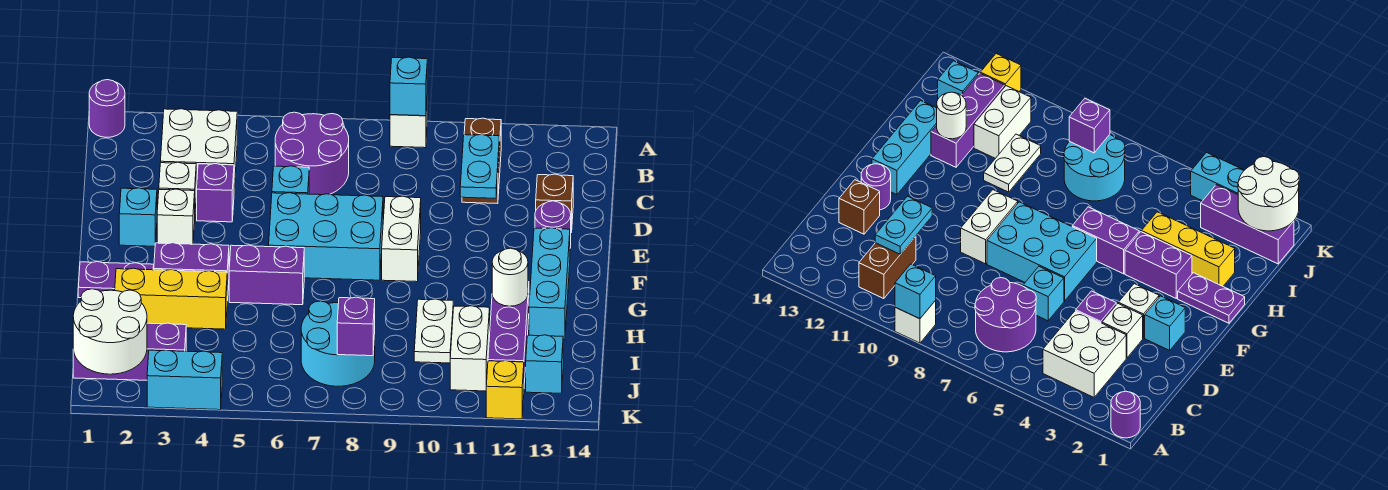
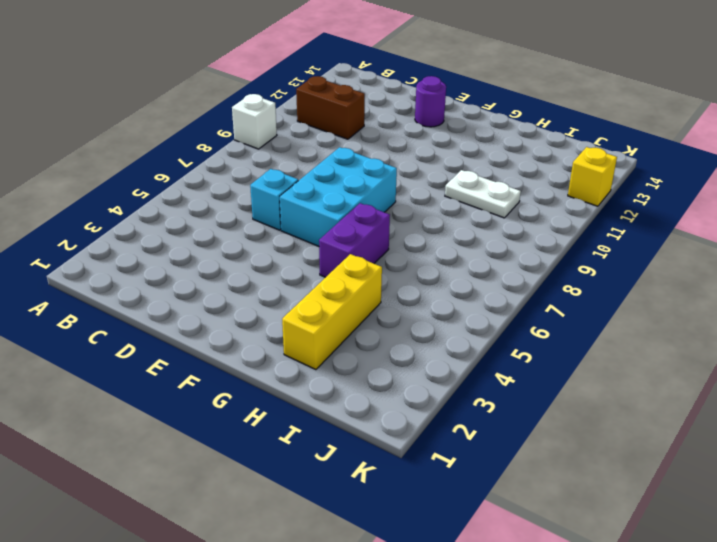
none -> purple 1x1 round brick [89,80,125,137]
none -> white 2x2 brick [161,109,237,194]
none -> purple 2x2 round brick [275,112,349,195]
none -> white 1x1 brick [159,162,196,208]

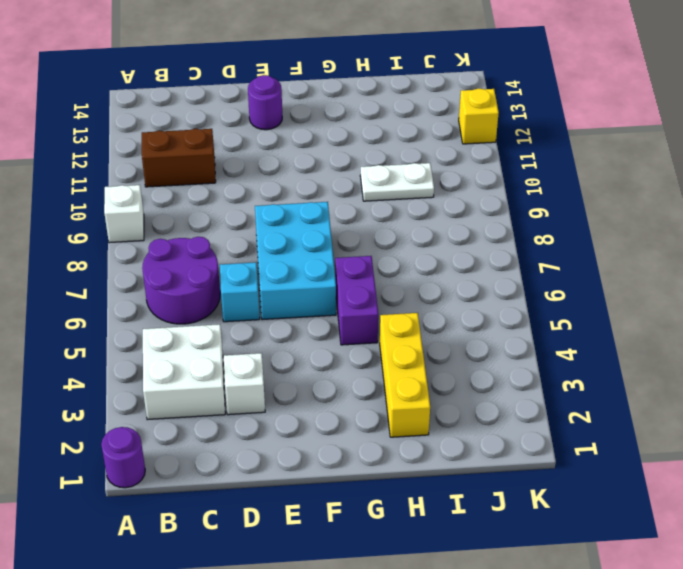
none -> purple 1x1 brick [197,164,234,222]
none -> brown 1x1 brick [536,174,573,232]
none -> cyan 1x1 brick [119,188,157,246]
none -> white 1x1 brick [157,189,195,244]

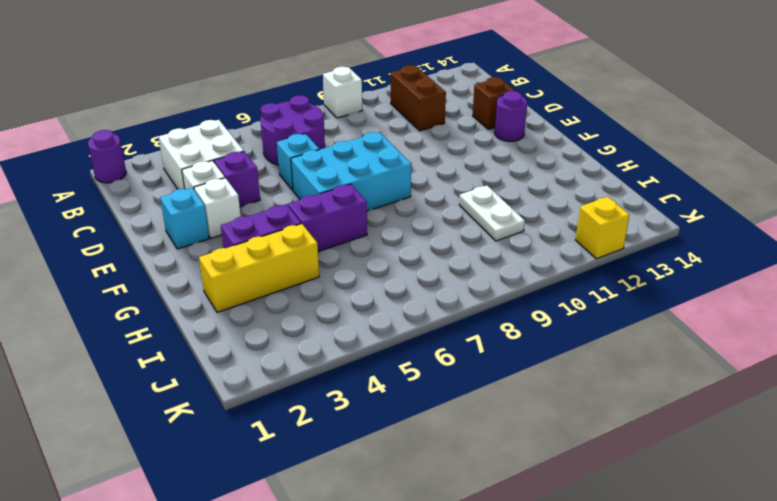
none -> white 1x2 brick [382,196,421,282]
none -> cyan 1x3 brick [529,228,570,340]
none -> purple 1x2 plate [78,262,154,298]
none -> purple 1x3 brick [488,282,529,383]

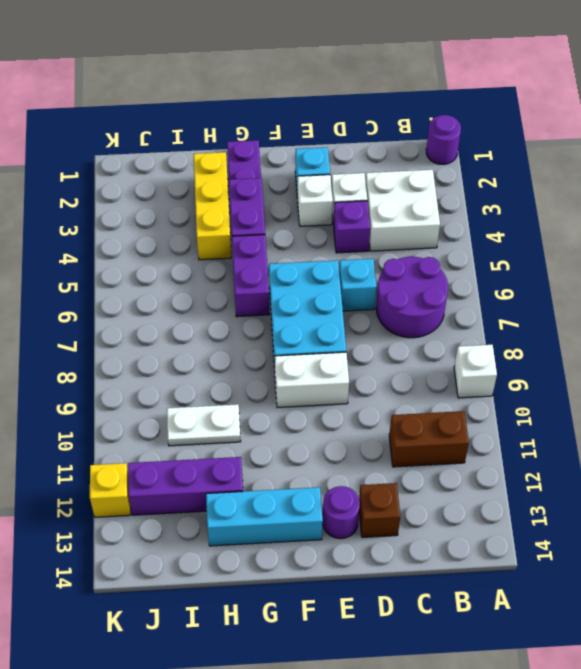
none -> cyan 2x2 round brick [301,301,375,386]
none -> white 1x2 brick [450,306,490,391]
none -> purple 1x3 brick [73,323,186,380]
none -> cyan 1x1 brick [526,335,563,393]

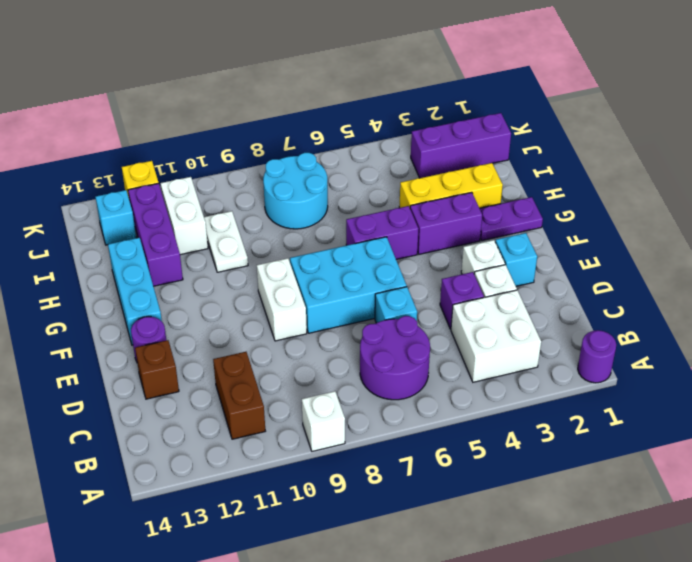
none -> cyan 1x2 brick [147,350,222,410]
none -> cyan 1x1 brick [390,57,427,116]
none -> cyan 1x2 plate [460,134,500,198]
none -> white 1x1 round brick [492,248,528,306]

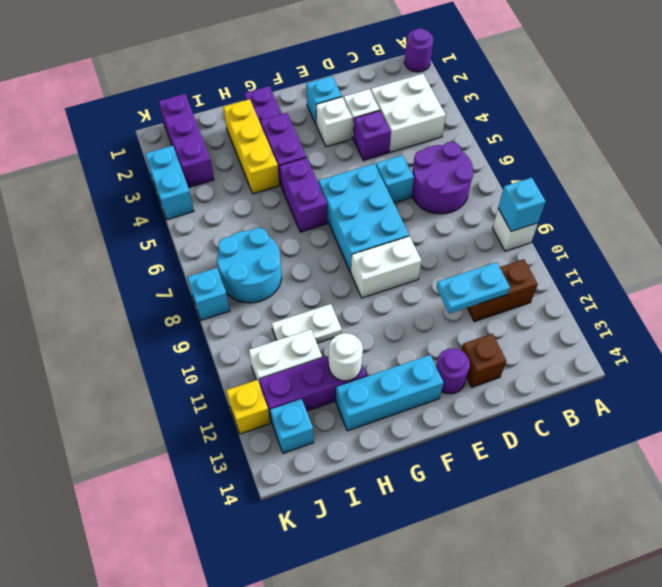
cyan 1x1 brick [188,268,230,320] -> none
none -> white 2x2 round brick [73,289,147,374]
none -> purple 1x1 brick [337,297,375,356]

